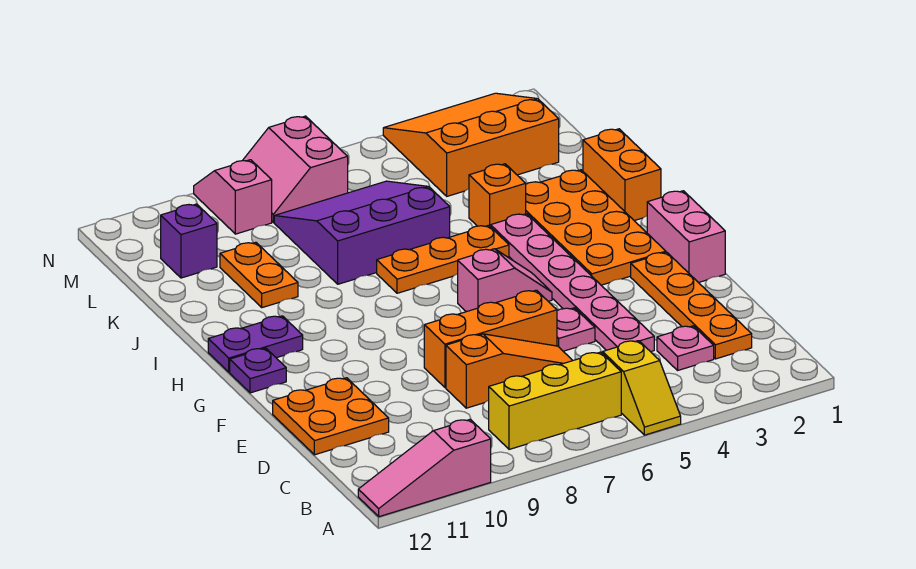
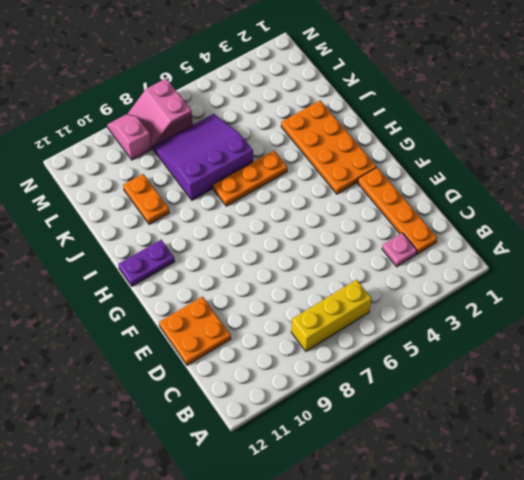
none -> yellow 1x2 slope [603,341,681,435]
none -> pink 1x3 slope [358,419,491,517]
none -> pink 1x6 plate [491,214,654,352]

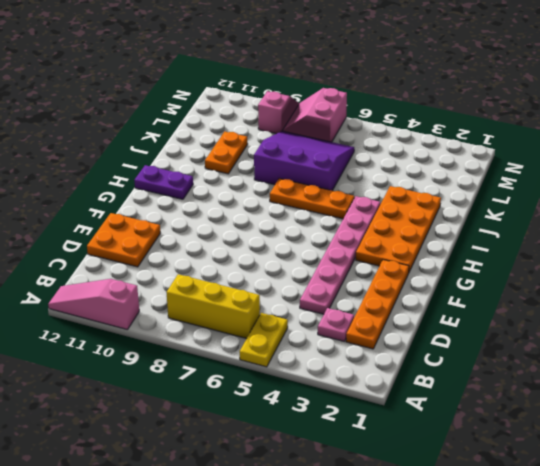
yellow 1x2 plate [240,313,288,367] -> yellow 1x2 slope [603,341,681,435]
none -> orange 1x3 slope [446,334,573,408]
none -> pink 1x1 plate [557,308,595,351]
none -> orange 1x3 brick [424,290,557,387]

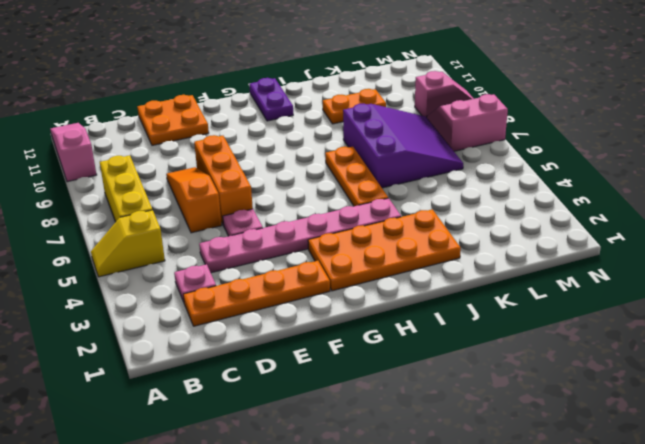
orange 1x3 slope [166,167,222,233] -> orange 1x3 slope turned to [446,334,573,408]
none -> pink 1x2 brick [647,191,725,283]
none -> pink 1x2 slope [458,249,552,312]
none -> purple 1x1 plate [230,348,286,393]

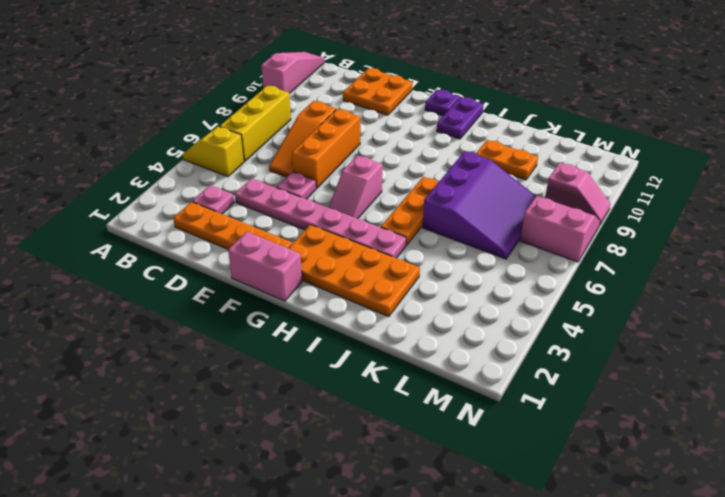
none -> orange 1x2 brick [583,129,661,221]
none -> orange 1x1 brick [469,164,526,227]
none -> orange 3x3 slope [383,93,559,196]

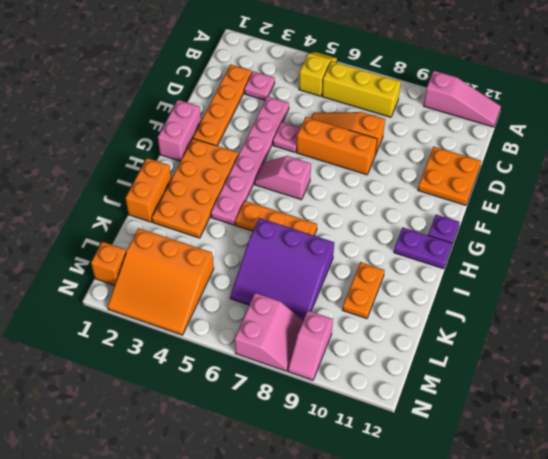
orange 1x1 brick [91,242,126,285] -> orange 1x1 brick moved to [469,164,526,227]
none -> purple 1x1 brick [161,204,217,278]

